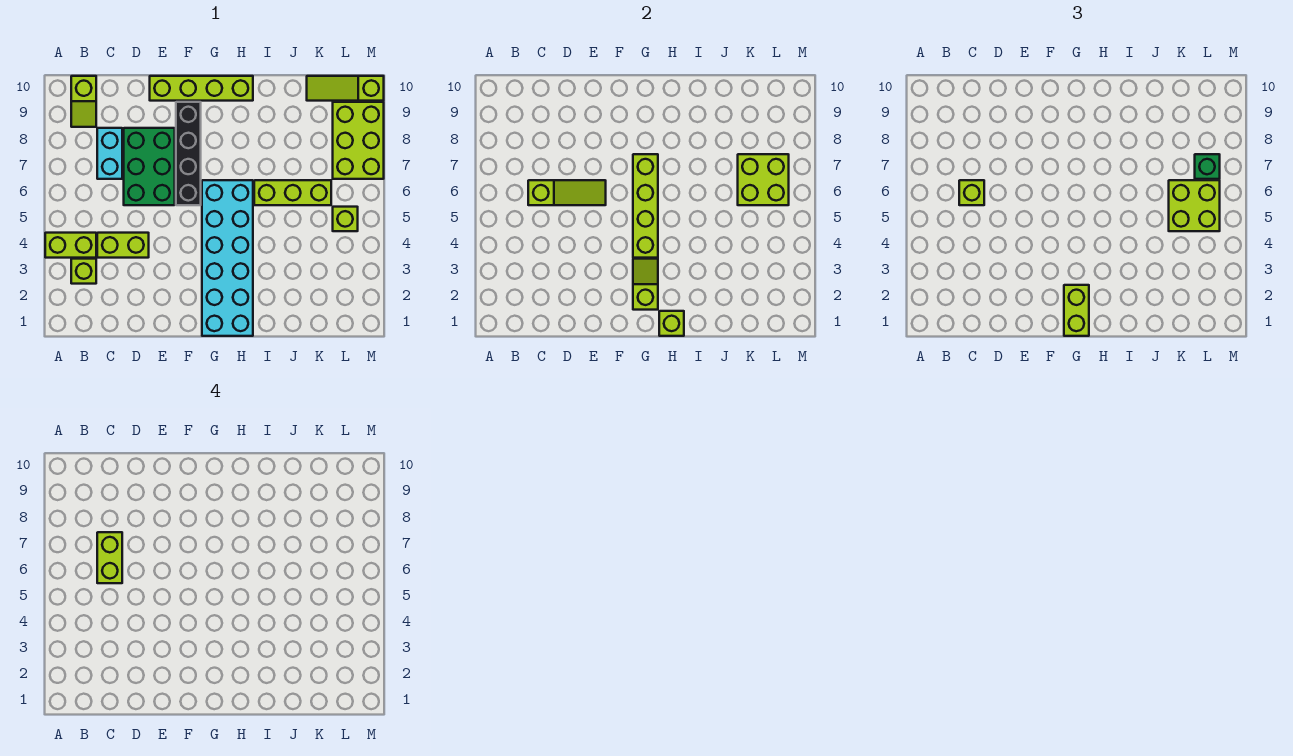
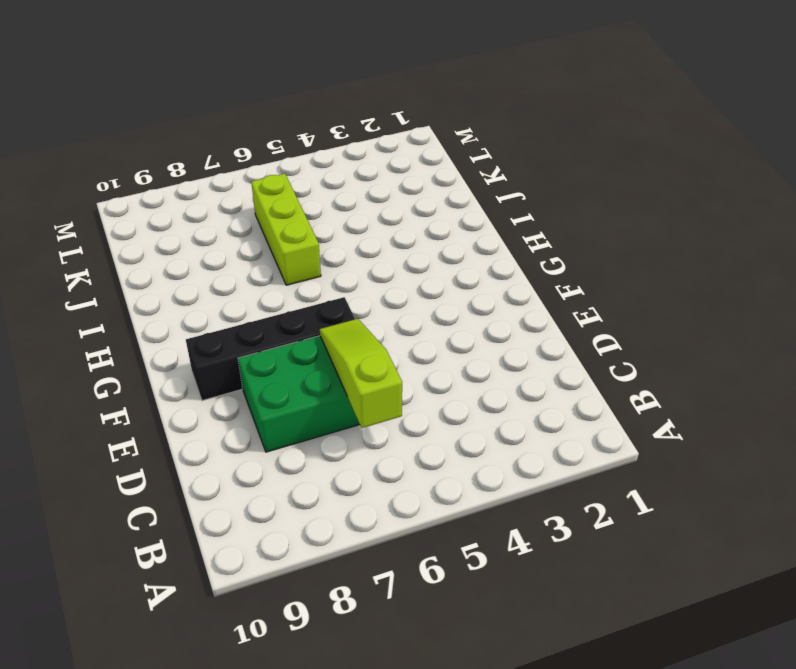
none -> lime 1x2 brick [45,233,96,258]
none -> lime 1x1 brick [71,259,96,284]
none -> lime 1x2 slope [71,76,96,127]

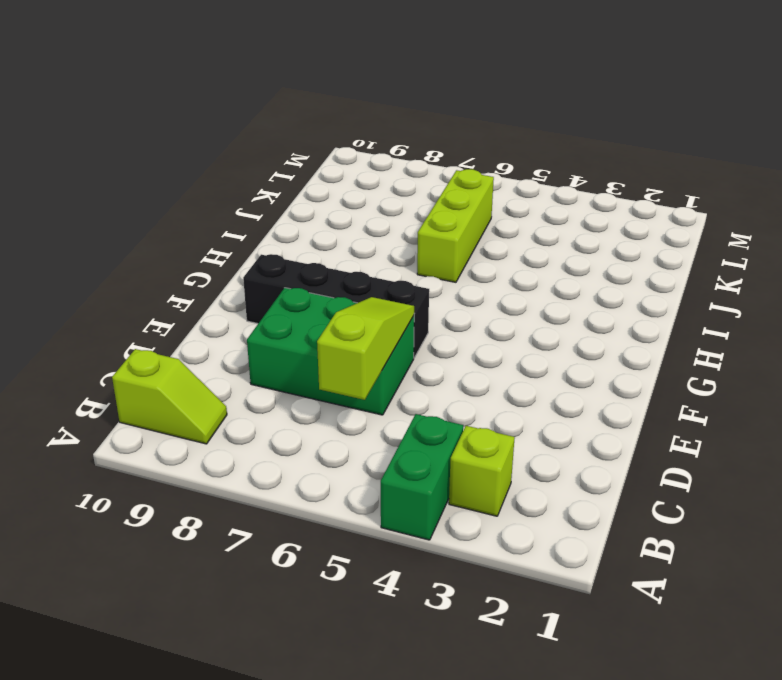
green 1x2 brick [381,414,463,540] -> lime 1x2 brick [45,233,96,258]
none -> lime 1x2 brick [97,233,149,258]
none -> cyan 1x2 brick [97,128,122,179]
none -> lime 1x4 brick [150,76,253,101]

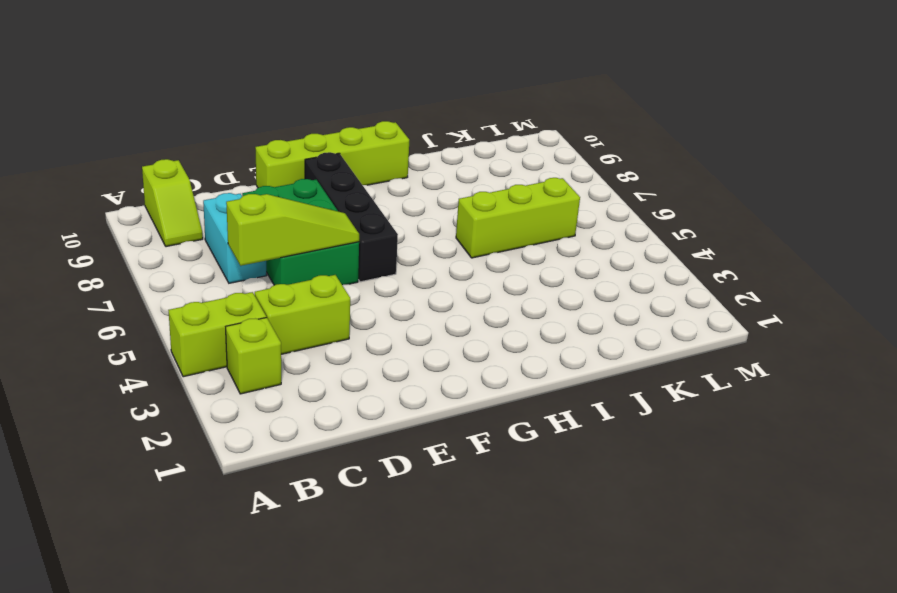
none -> cyan 2x6 brick [202,180,253,336]
none -> lime 1x3 slope [307,76,384,101]
none -> lime 1x1 brick [333,207,358,231]

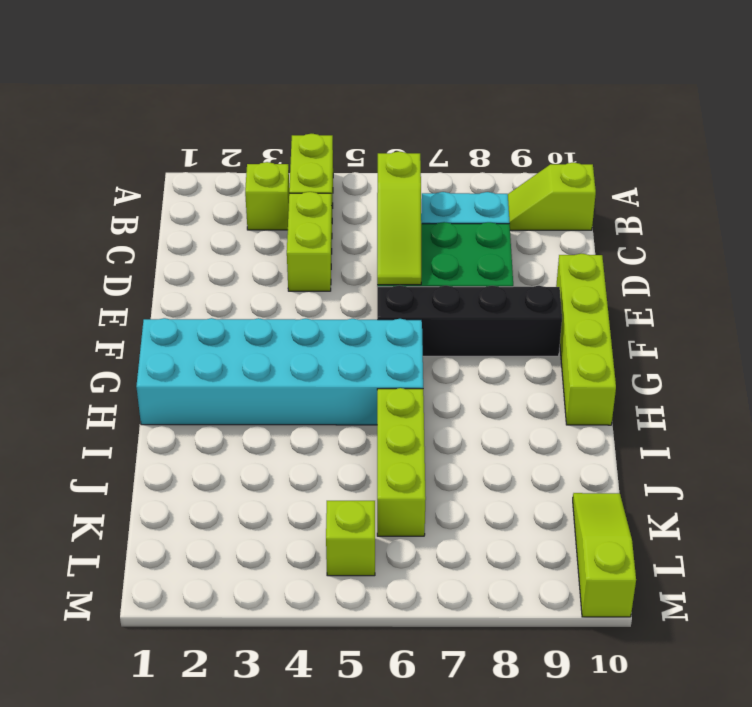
none -> lime 2x3 brick [333,102,384,179]
none -> lime 1x2 slope [633,259,658,310]
none -> lime 1x4 brick [633,154,658,258]

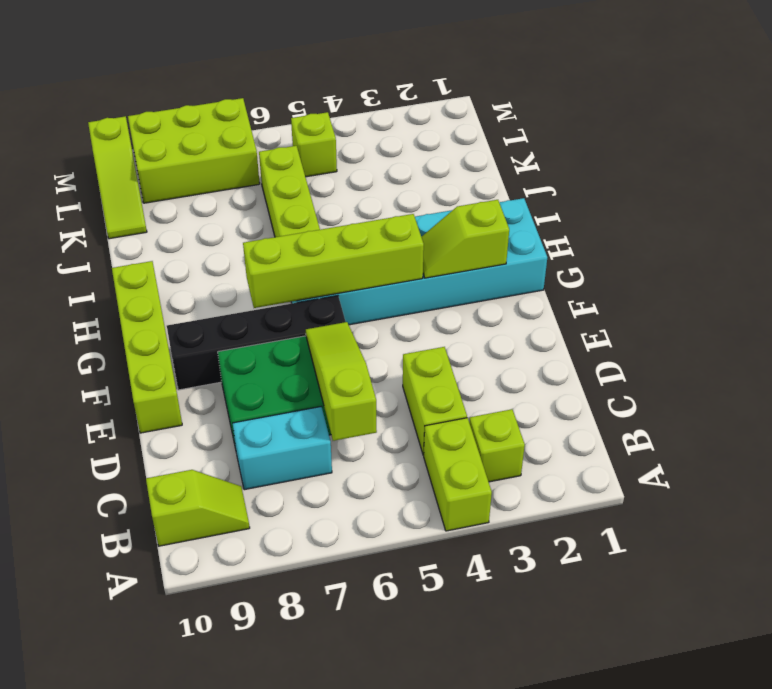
none -> lime 1x1 brick [659,311,684,336]
none -> lime 2x2 brick [738,154,789,205]
none -> lime 1x1 brick [959,180,984,205]

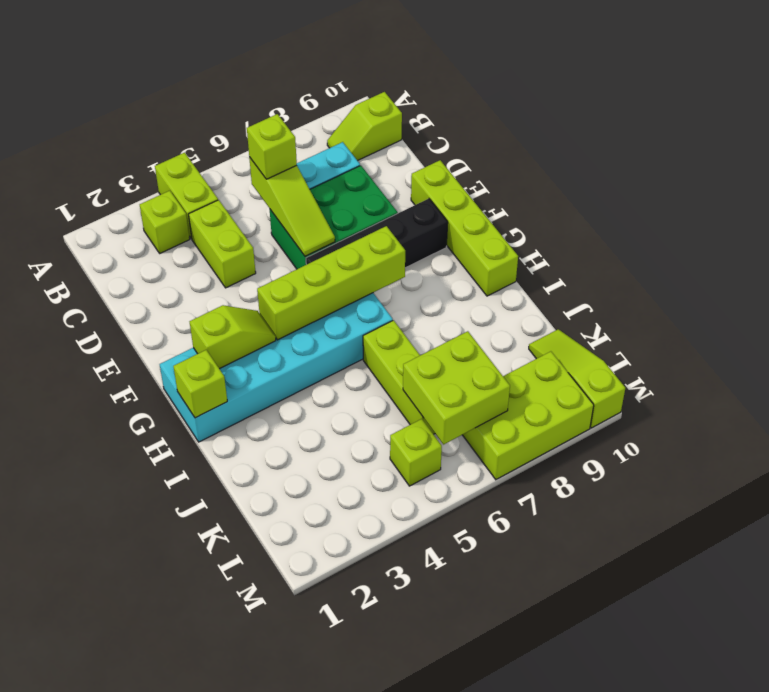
none -> lime 1x2 brick [1064,285,1089,336]
none -> lime 2x2 brick [1169,180,1220,231]
none -> green 1x1 brick [1195,154,1220,179]

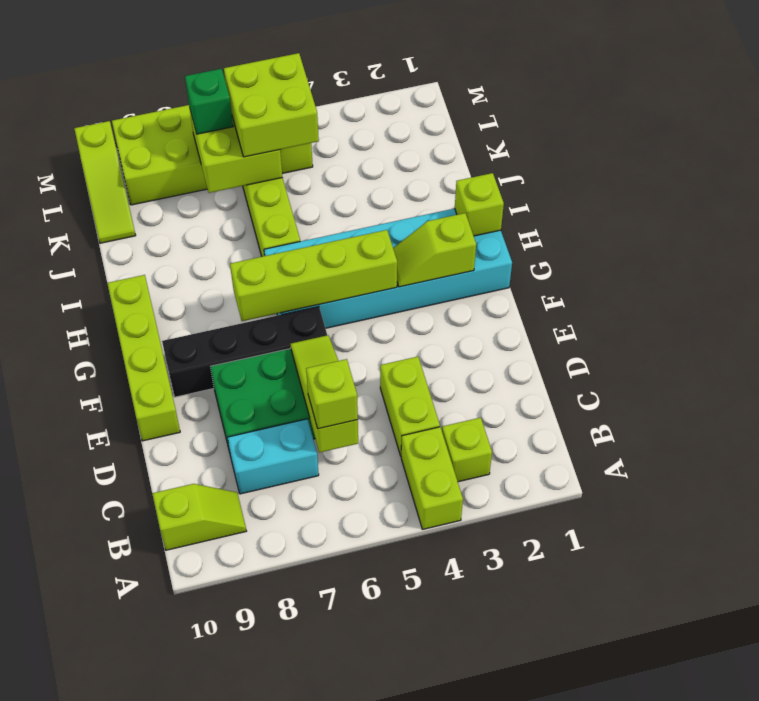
none -> lime 1x2 brick [1064,285,1089,336]
none -> lime 1x2 brick [97,532,122,583]

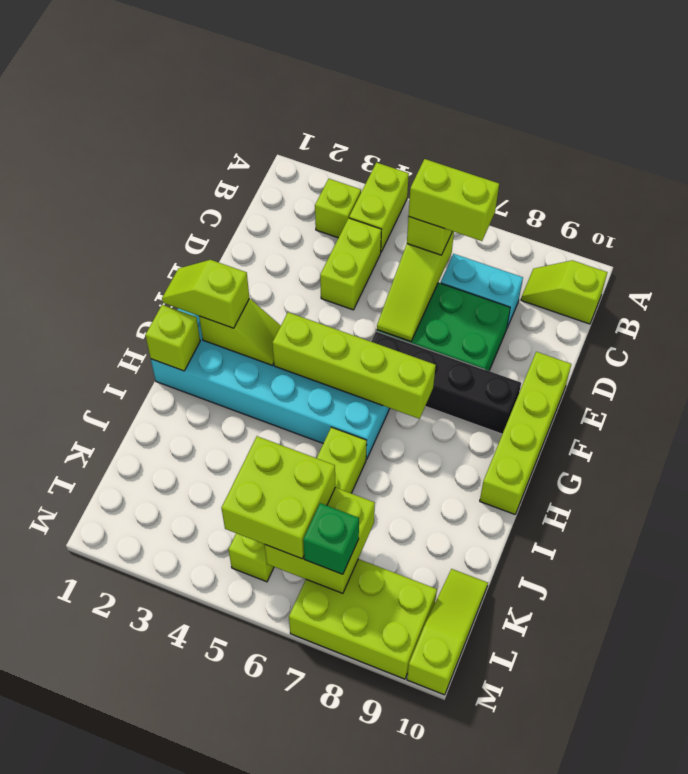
lime 1x2 slope [162,260,249,328] -> lime 1x2 brick [1064,285,1089,336]

